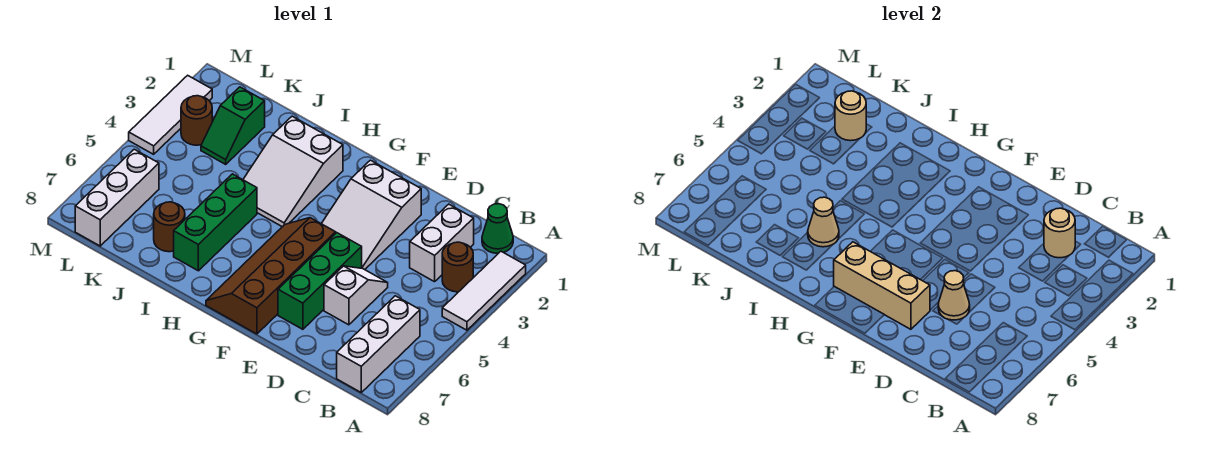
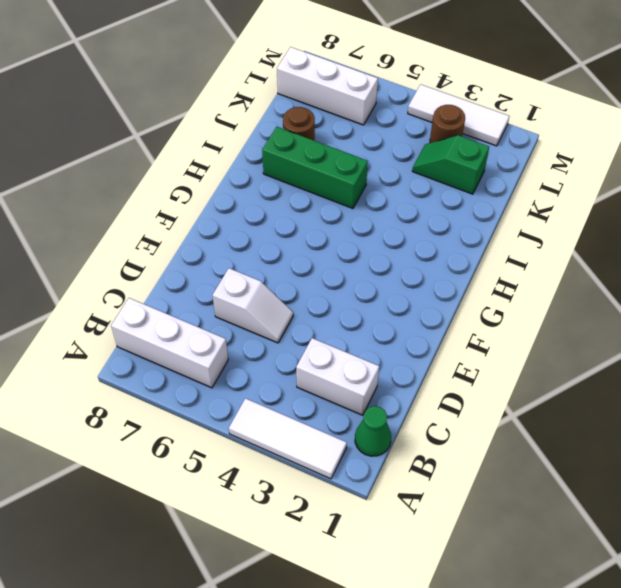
none -> brown 1x1 round brick [442,242,473,292]
none -> white 2x3 slope [321,160,421,270]
none -> green 1x3 brick [278,233,362,329]

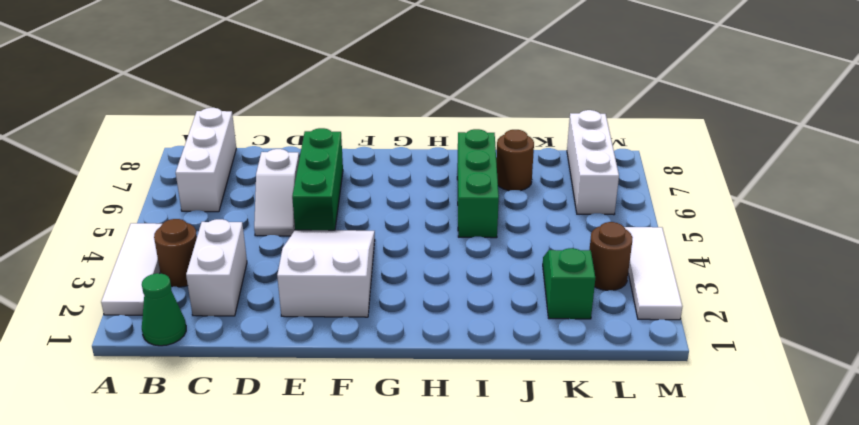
none -> brown 2x4 slope [206,218,336,334]
none -> white 2x3 slope [243,116,343,227]
none -> tan 1x1 round brick [1044,208,1075,258]

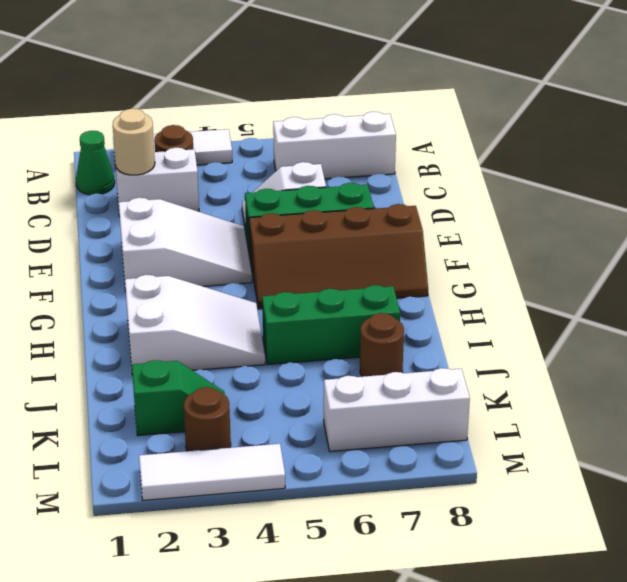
none -> tan 1x1 cone [938,271,970,320]
none -> tan 1x3 brick [834,242,930,329]
none -> tan 1x1 cone [808,197,839,247]

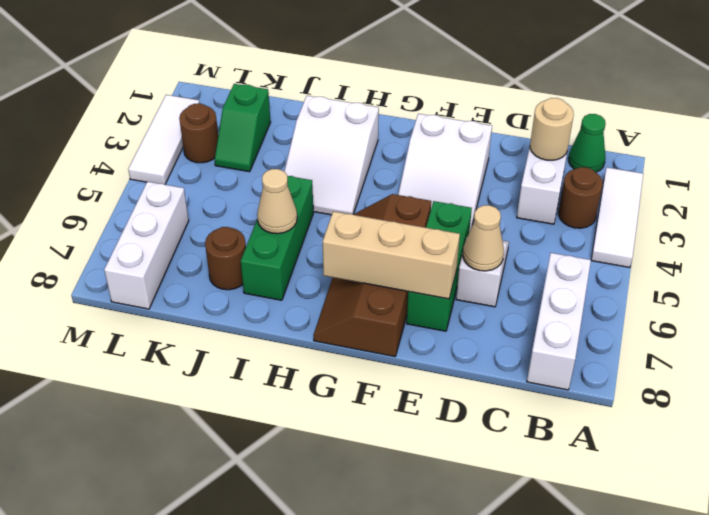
none -> tan 1x1 round brick [835,91,866,141]

